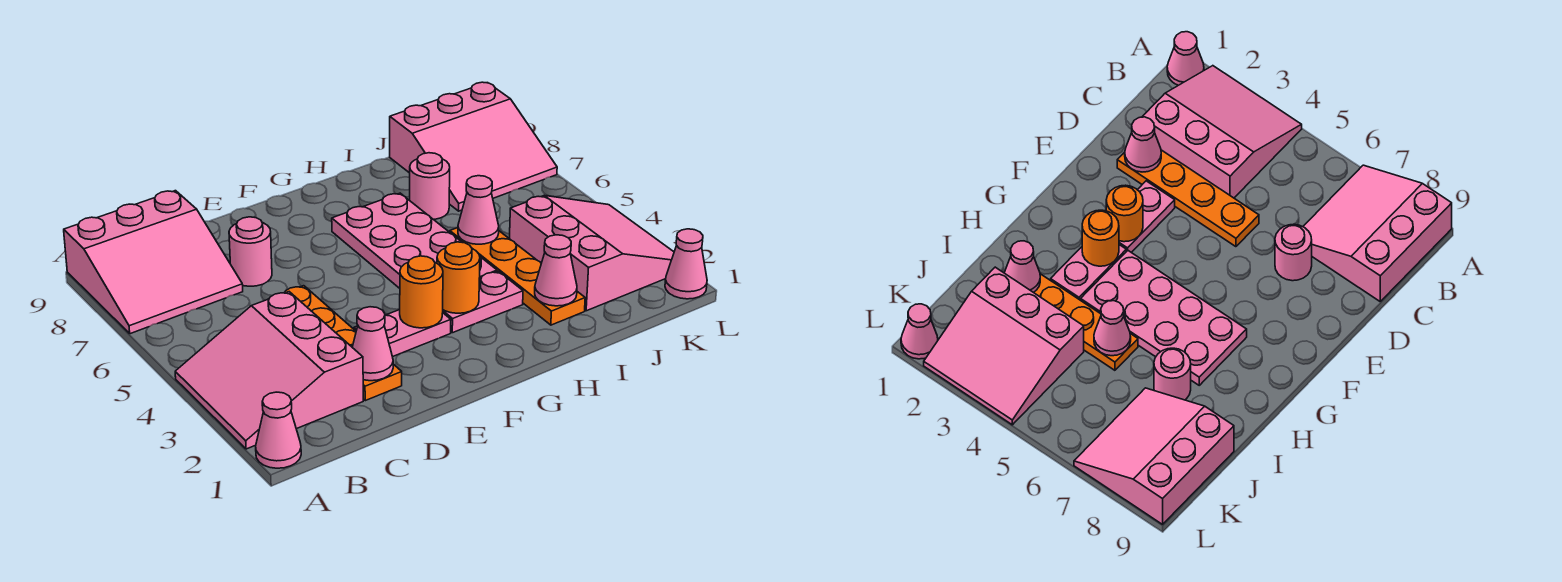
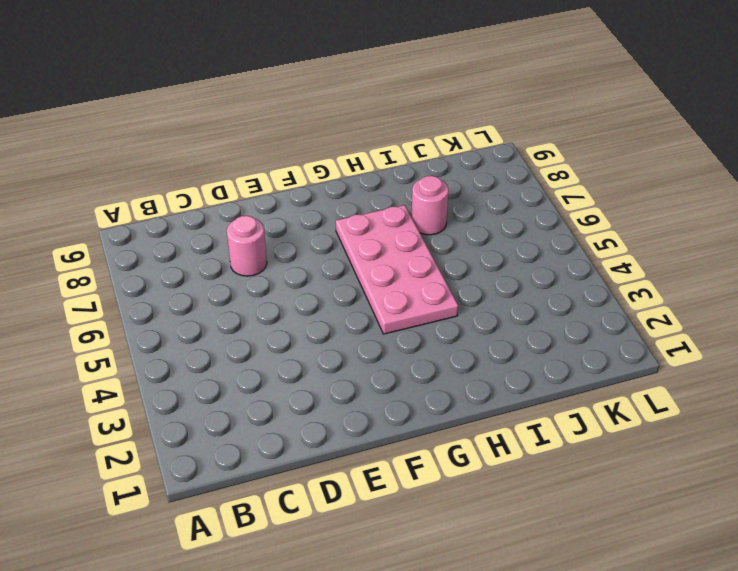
none -> pink 1x1 cone [256,392,301,468]
none -> pink 3x3 slope [175,292,363,449]
none -> pink 3x3 slope [64,191,243,334]

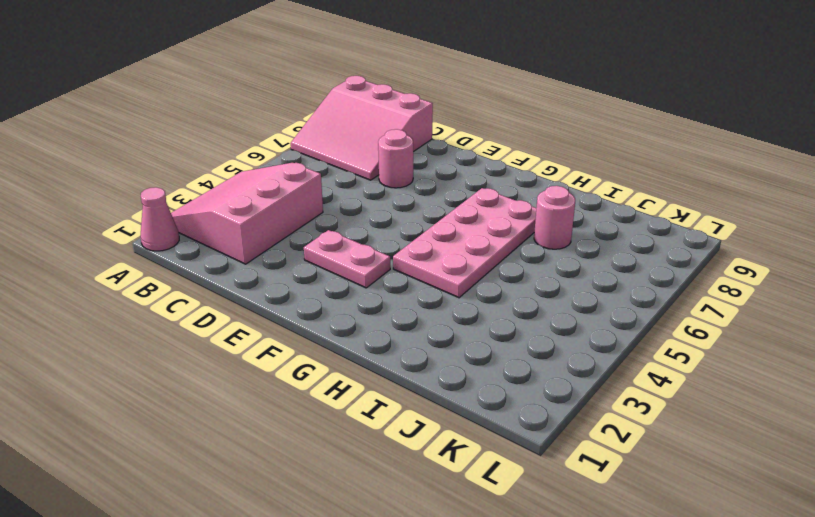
none -> orange 1x4 plate [285,286,402,401]
none -> pink 1x2 plate [443,271,523,333]
none -> orange 1x4 plate [450,228,585,325]

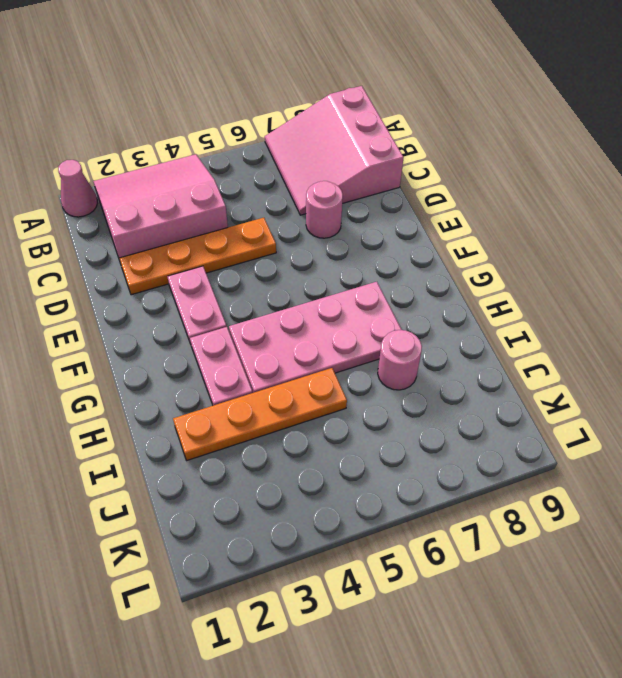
none -> pink 3x3 slope [509,196,674,311]
none -> pink 3x3 slope [390,82,557,211]
none -> pink 1x1 cone [665,229,707,299]

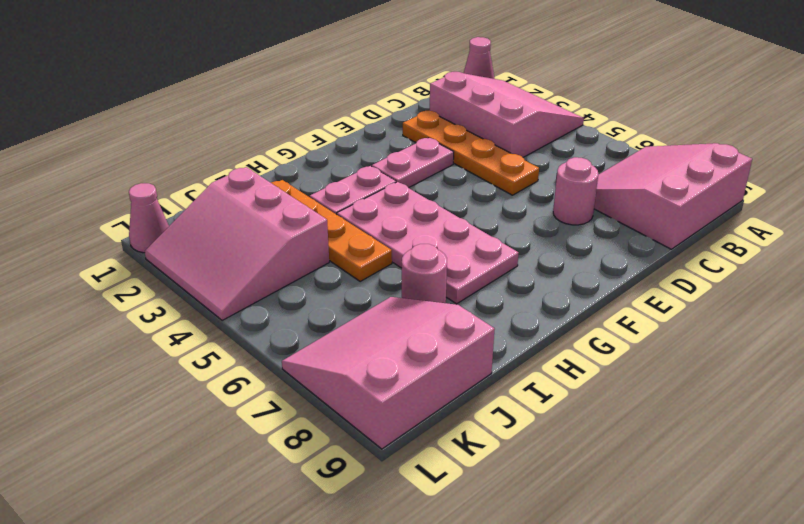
none -> pink 1x1 cone [352,307,393,381]
none -> orange 1x1 round brick [400,256,443,328]
none -> orange 1x1 round brick [437,242,480,313]

